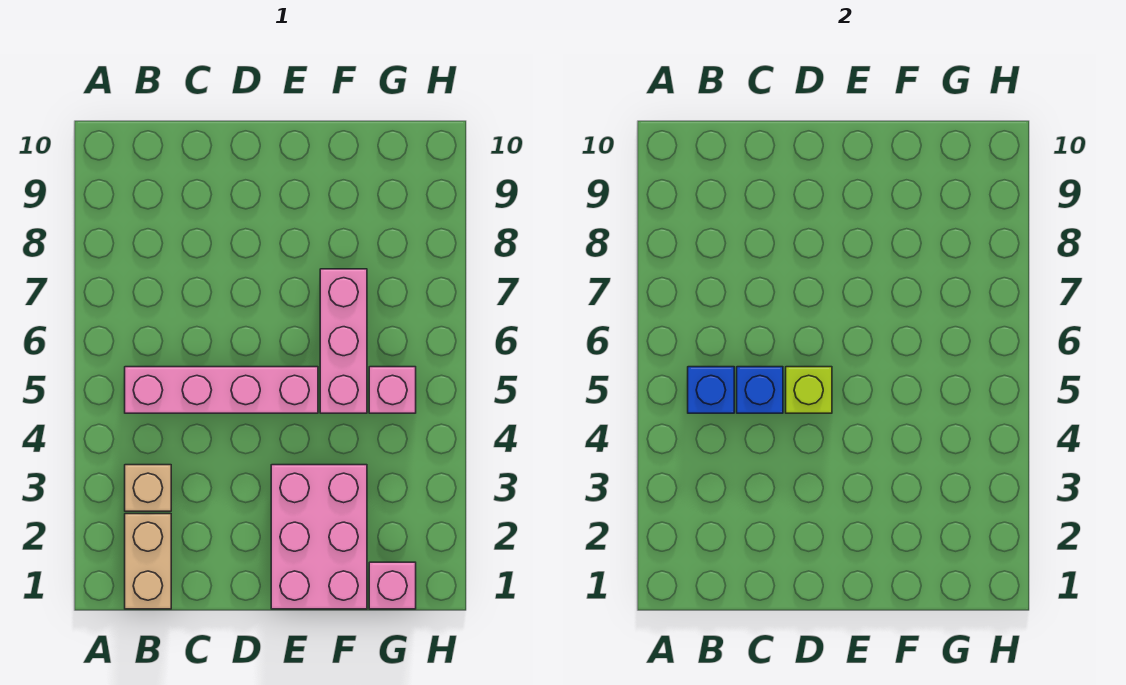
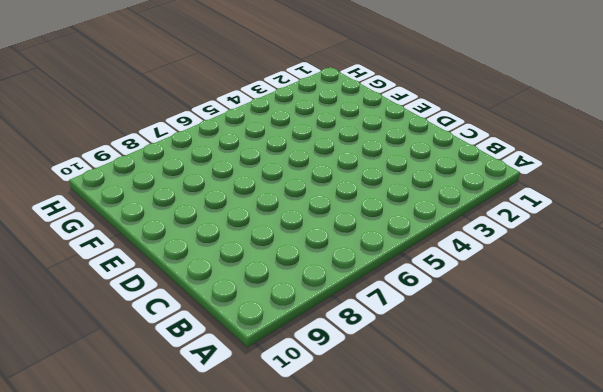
none -> tan 1x2 brick [125,514,171,609]
none -> tan 1x1 brick [125,465,171,511]

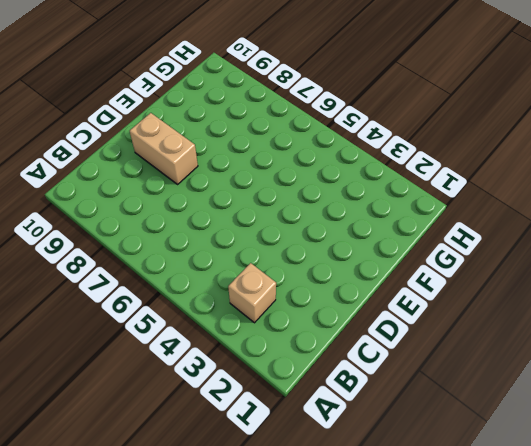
tan 1x2 brick [130,113,198,184] -> tan 1x2 brick moved to [125,514,171,609]
none -> pink 1x4 brick [125,367,318,413]
none -> pink 2x3 brick [271,465,367,609]

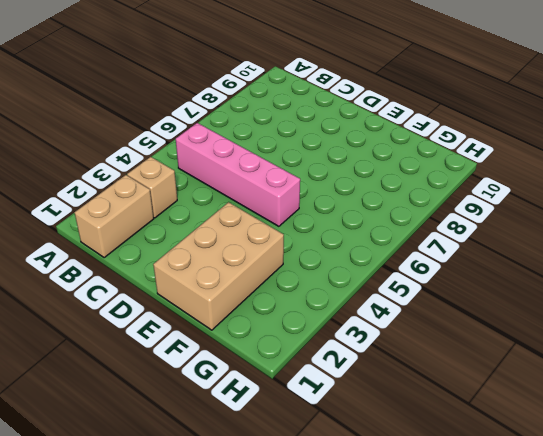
tan 2x3 brick [153,202,284,330] -> pink 2x3 brick [271,465,367,609]
none -> pink 1x3 brick [320,269,367,413]
none -> pink 1x1 brick [369,562,416,609]

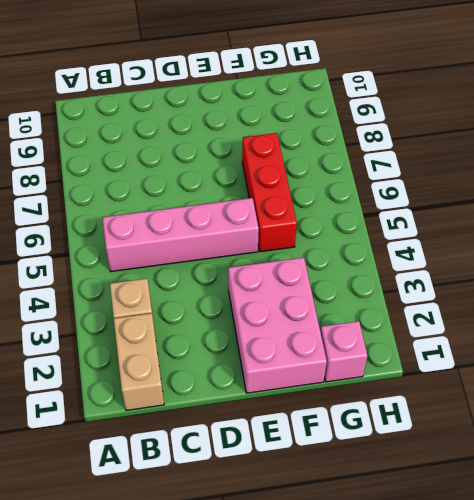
red 1x3 brick [242,133,297,252] -> pink 1x3 brick [320,269,367,413]
none -> pink 1x1 brick [369,367,416,413]
none -> blue 1x1 brick [688,367,734,413]

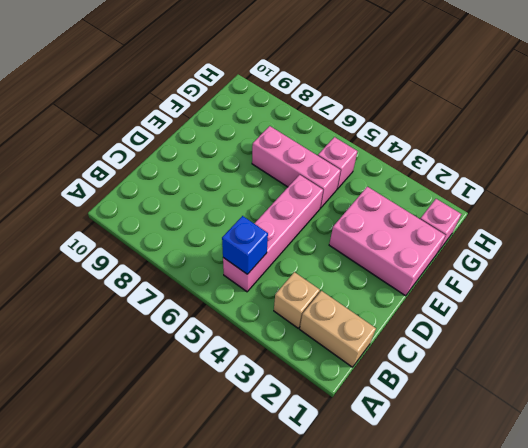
none -> blue 1x1 brick [737,367,783,413]
none -> lime 1x1 brick [786,367,832,413]

